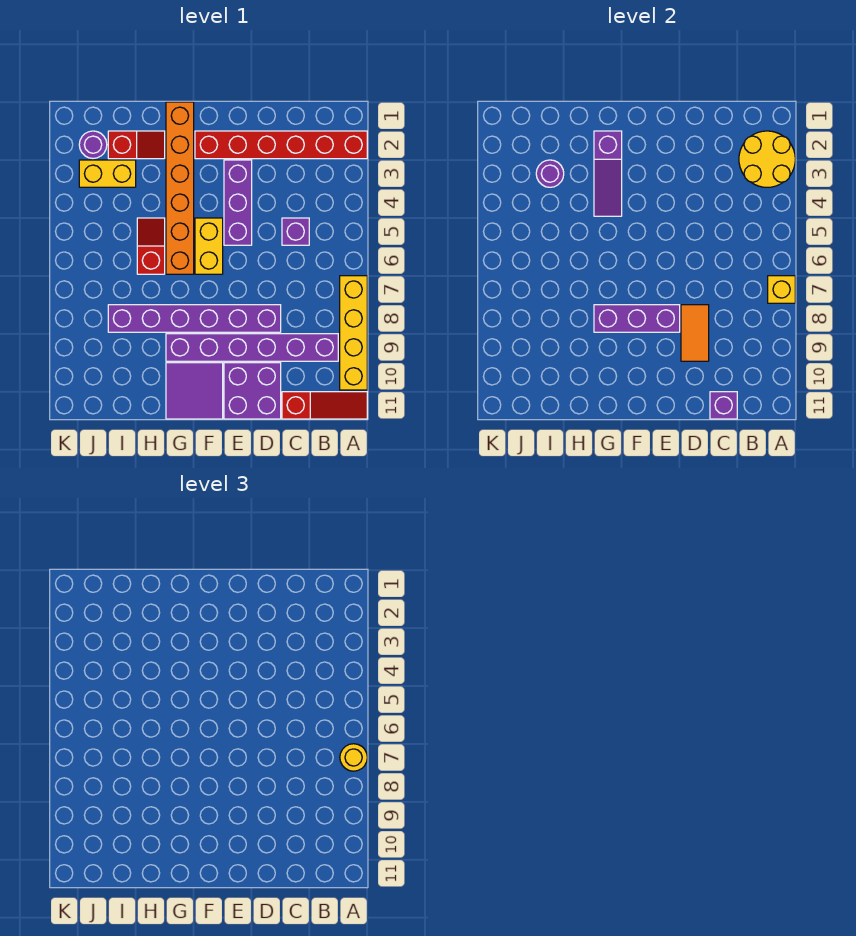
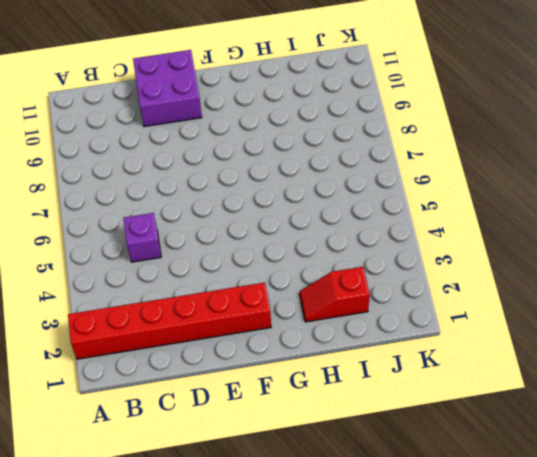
none -> yellow 1x4 brick [340,276,367,390]
none -> red 1x3 slope [282,392,367,419]
none -> purple 1x6 brick [166,334,338,361]

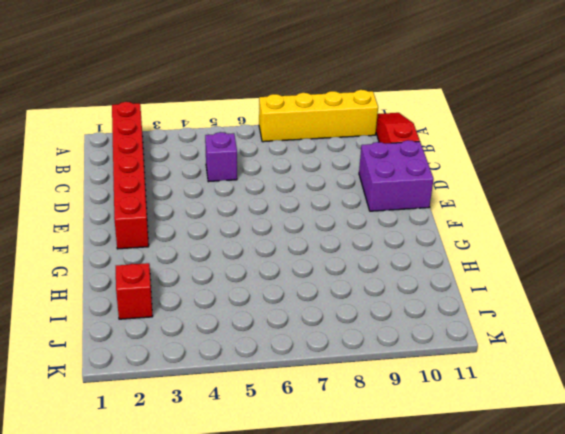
none -> purple 1x6 brick [166,334,338,361]
none -> purple 1x6 brick [108,305,281,332]
none -> purple 1x3 brick [224,160,252,245]

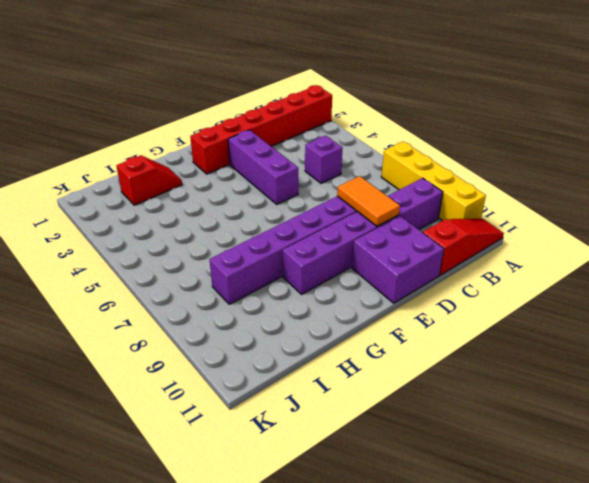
none -> yellow 1x2 brick [195,218,223,274]
none -> purple 2x2 tile [166,363,223,419]
none -> orange 1x6 brick [166,102,194,274]

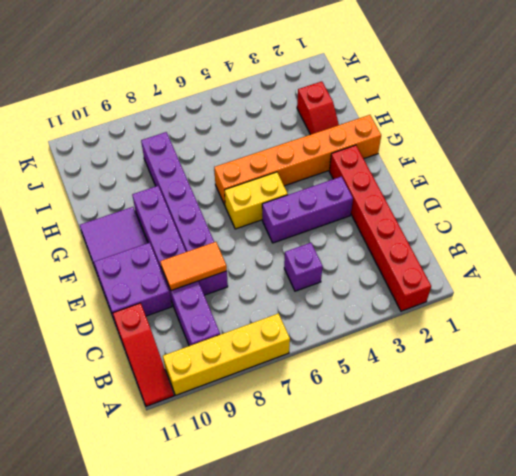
none -> red 1x2 slope [137,218,165,274]
none -> yellow 1x2 brick [79,160,136,187]
none -> purple 1x1 round brick [79,131,107,158]

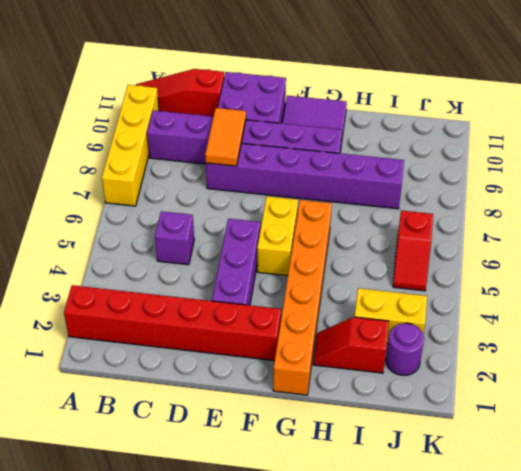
red 1x2 slope [393,211,433,291] -> red 1x2 slope moved to [137,218,165,274]
none -> yellow 2x2 round brick [739,131,795,187]
none -> yellow 1x1 brick [768,276,795,303]
none -> purple 1x1 brick [710,392,737,419]

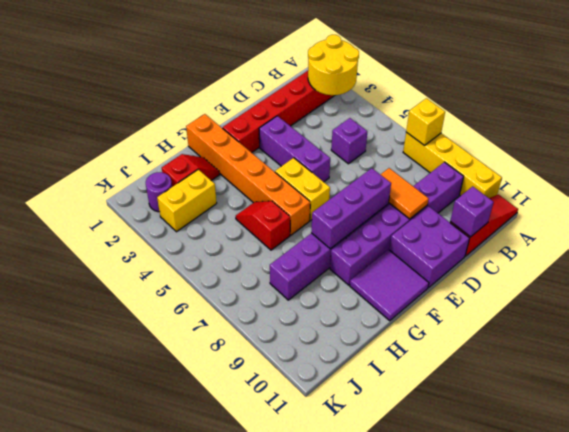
none -> purple 1x3 slope [594,131,622,216]
none -> purple 1x1 round brick [536,160,564,187]
none -> yellow 1x1 round brick [340,744,367,771]

